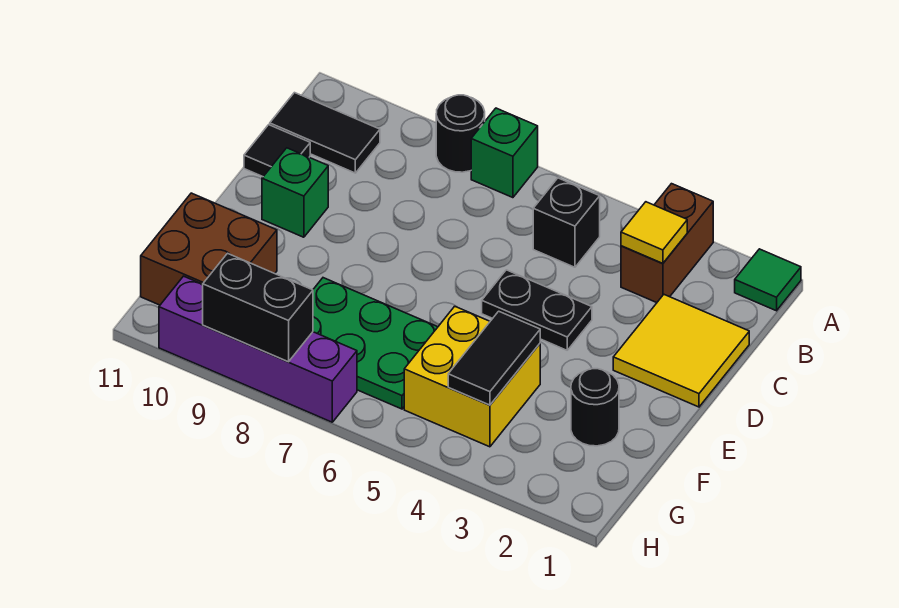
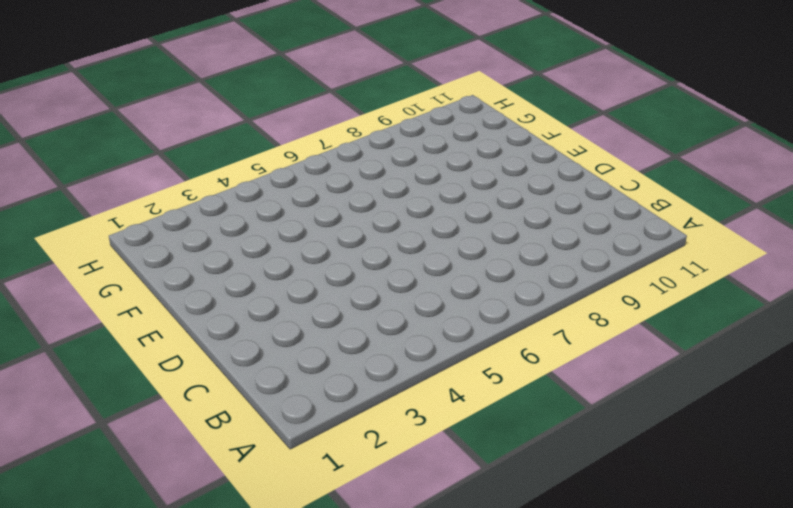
none -> green 1x1 tile [735,249,801,311]
none -> brown 1x2 brick [621,184,713,303]
none -> green 1x1 brick [471,108,538,198]

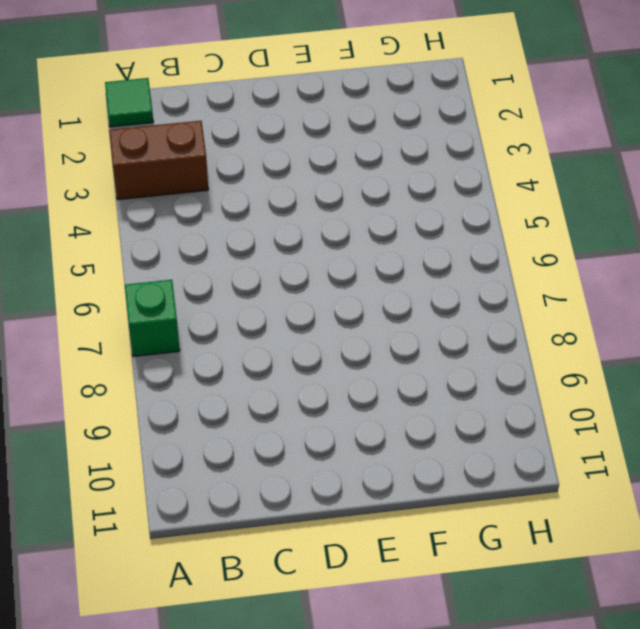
none -> black 1x1 round brick [436,95,485,172]
none -> black 1x1 brick [533,178,600,267]
none -> black 1x2 tile [270,93,380,173]

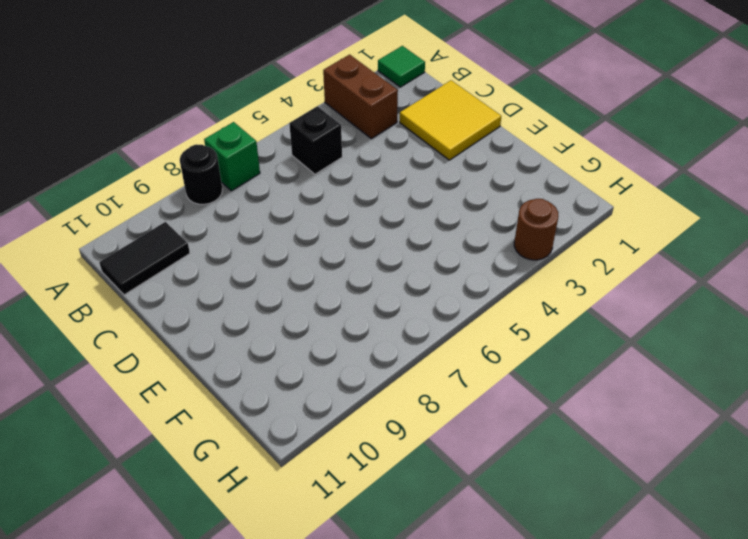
brown 1x1 round brick [514,199,558,260] -> none
none -> black 1x1 tile [244,125,310,177]
none -> black 1x2 plate [482,270,592,350]
none -> green 1x1 brick [262,148,328,237]

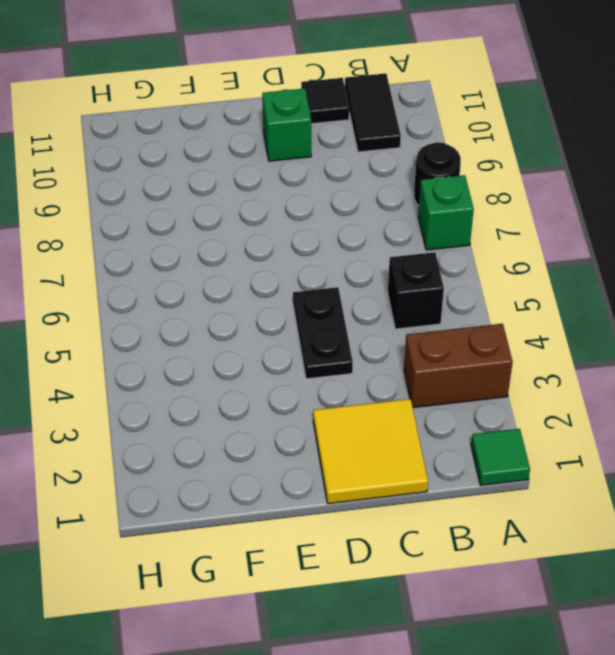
none -> black 1x1 round brick [571,369,619,446]
none -> yellow 2x2 brick [404,306,540,447]
none -> green 2x3 plate [313,278,438,409]

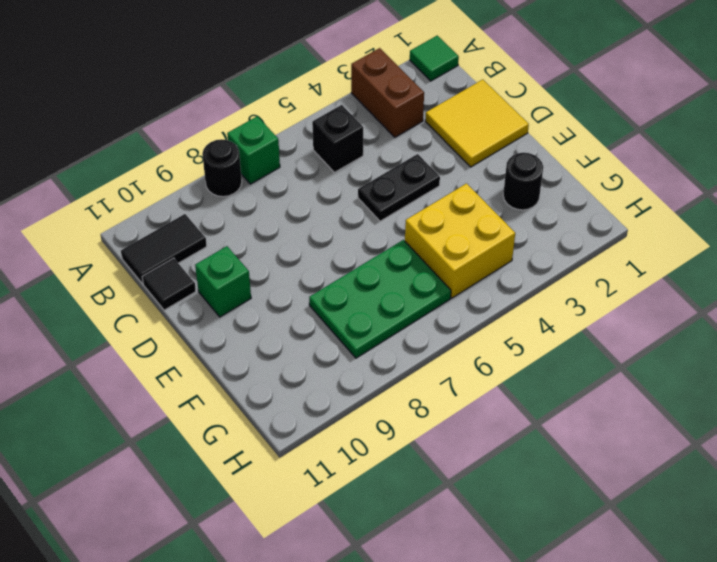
none -> brown 2x2 brick [141,193,277,305]
none -> purple 1x4 brick [159,276,357,422]
none -> yellow 1x1 tile [621,202,687,263]

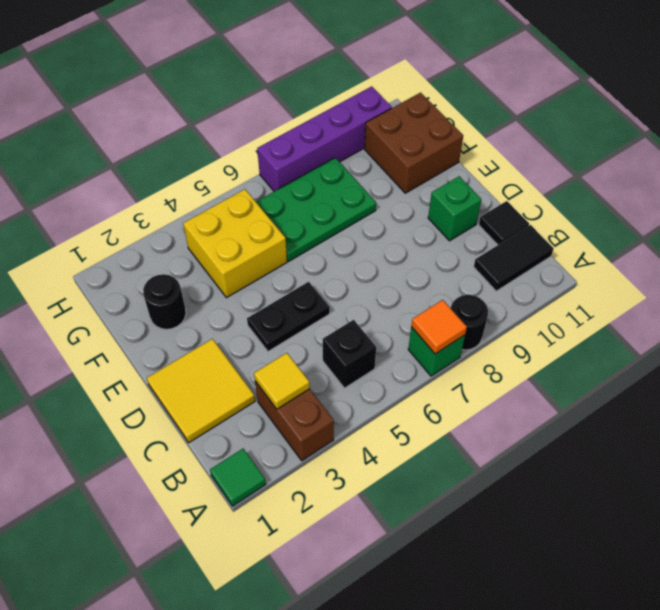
orange 1x1 tile [411,300,467,354] -> none
none -> black 1x2 tile [448,311,540,405]
none -> black 1x2 brick [203,253,313,362]

